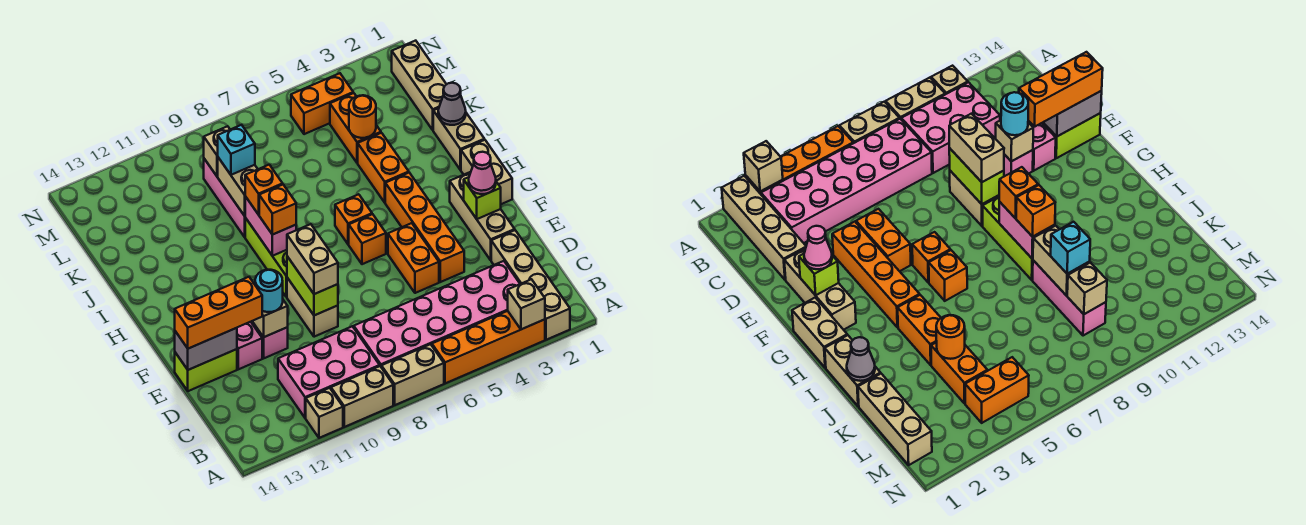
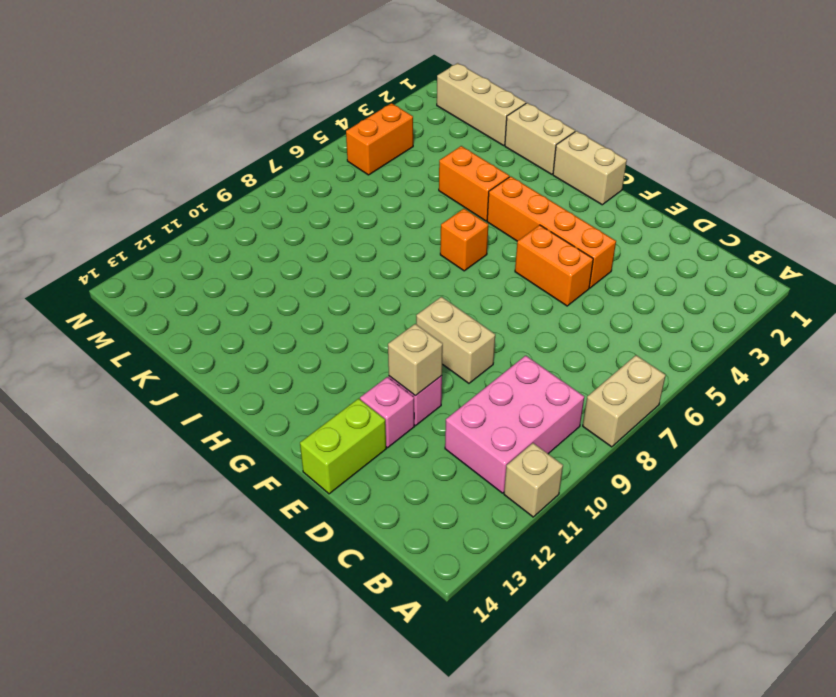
none -> tan 1x4 brick [491,230,570,340]
none -> orange 1x4 brick [432,311,545,383]
none -> tan 1x2 brick [331,366,393,427]
none -> pink 2x6 brick [354,261,520,366]

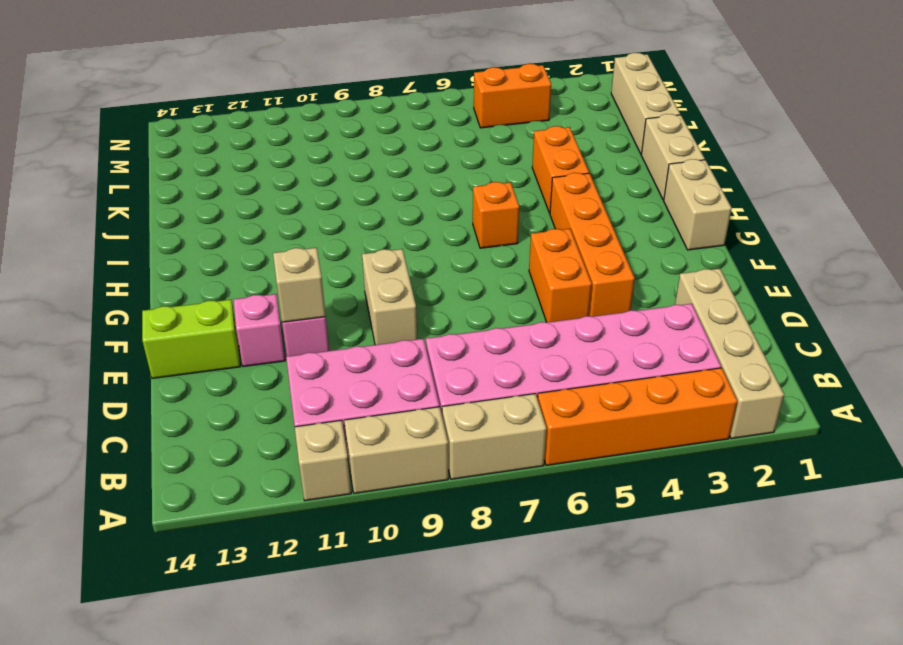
none -> tan 1x3 brick [450,172,515,260]
none -> orange 1x1 brick [349,214,386,264]
none -> lime 1x3 brick [245,218,287,297]
none -> pink 1x3 brick [204,159,245,237]

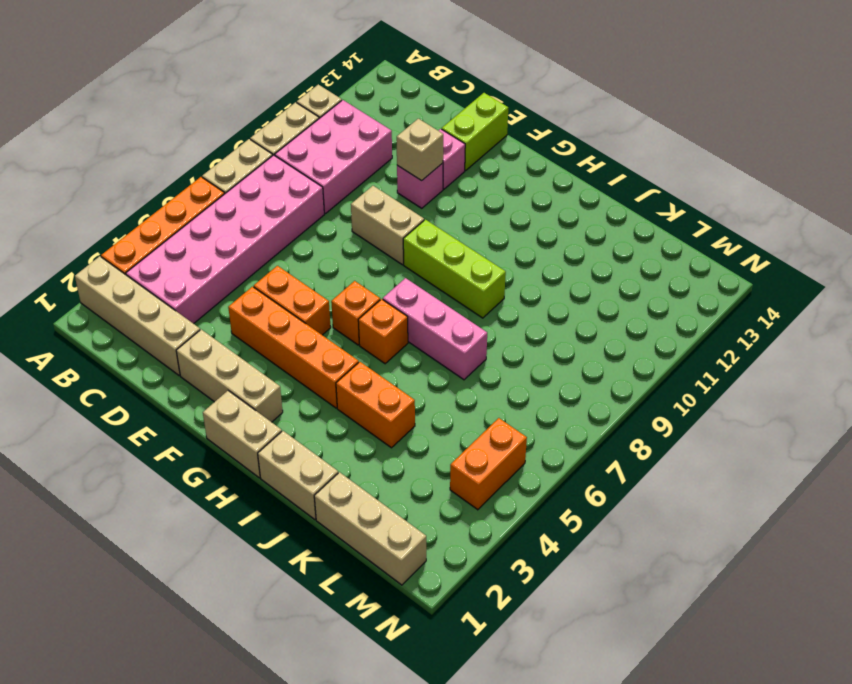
pink 1x3 brick [383,278,487,380] -> pink 1x3 brick moved to [204,159,245,237]
none -> orange 1x2 brick [330,93,381,163]
none -> tan 1x1 brick [508,279,545,329]
none -> lime 1x2 brick [287,256,338,315]
none -> grey 1x2 brick [175,328,237,370]

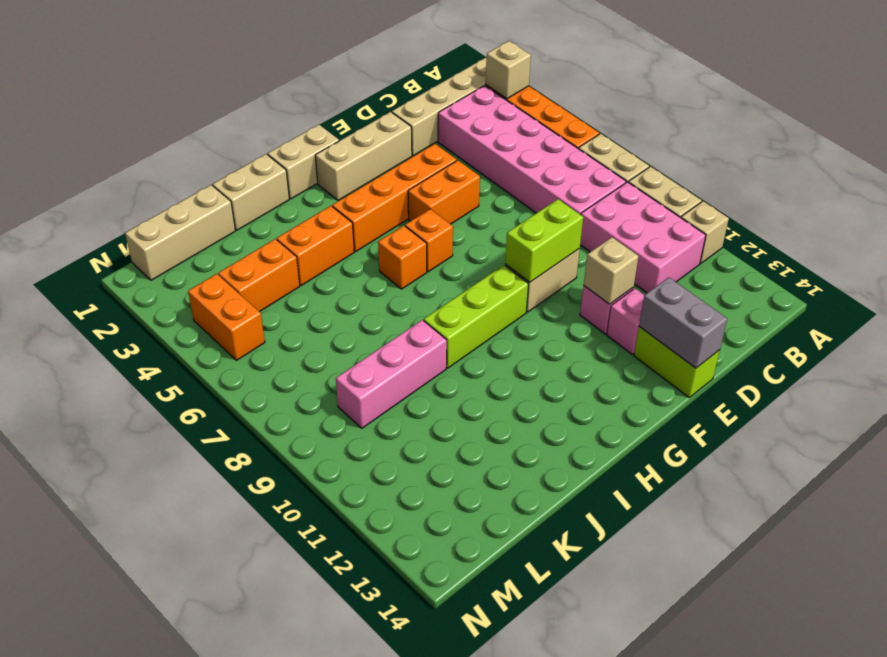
none -> lime 1x1 brick [464,177,501,219]
none -> pink 1x2 brick [245,196,296,256]
none -> grey 1x1 cone [438,83,466,125]
none -> tan 1x2 brick [218,158,258,216]

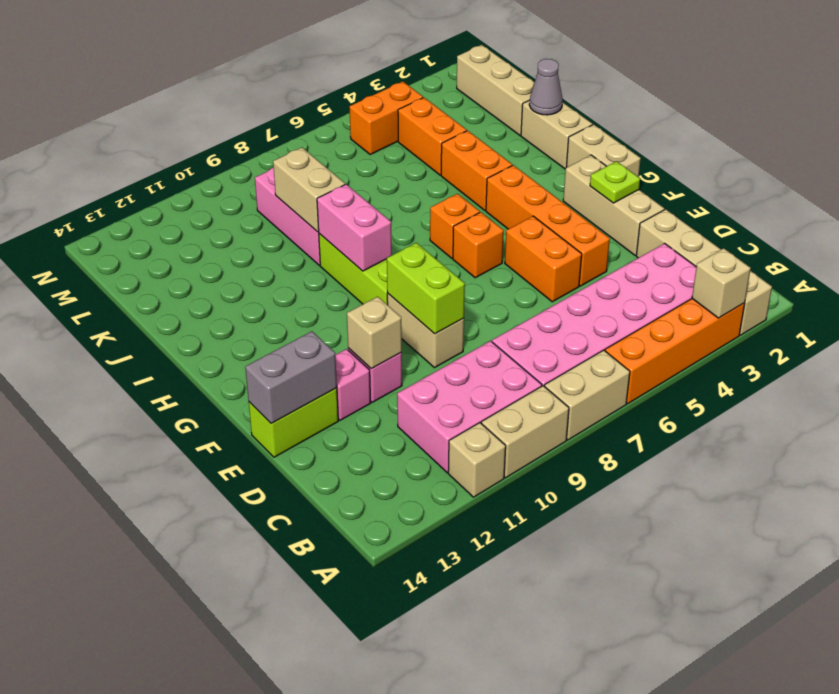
lime 1x1 plate [590,161,640,203] -> lime 1x1 brick [464,177,501,219]
none -> orange 1x1 round brick [349,95,376,138]
none -> tan 1x1 brick [204,126,230,176]
none -> tan 1x2 brick [287,224,338,294]
none -> cyan 1x1 round brick [255,270,283,312]

